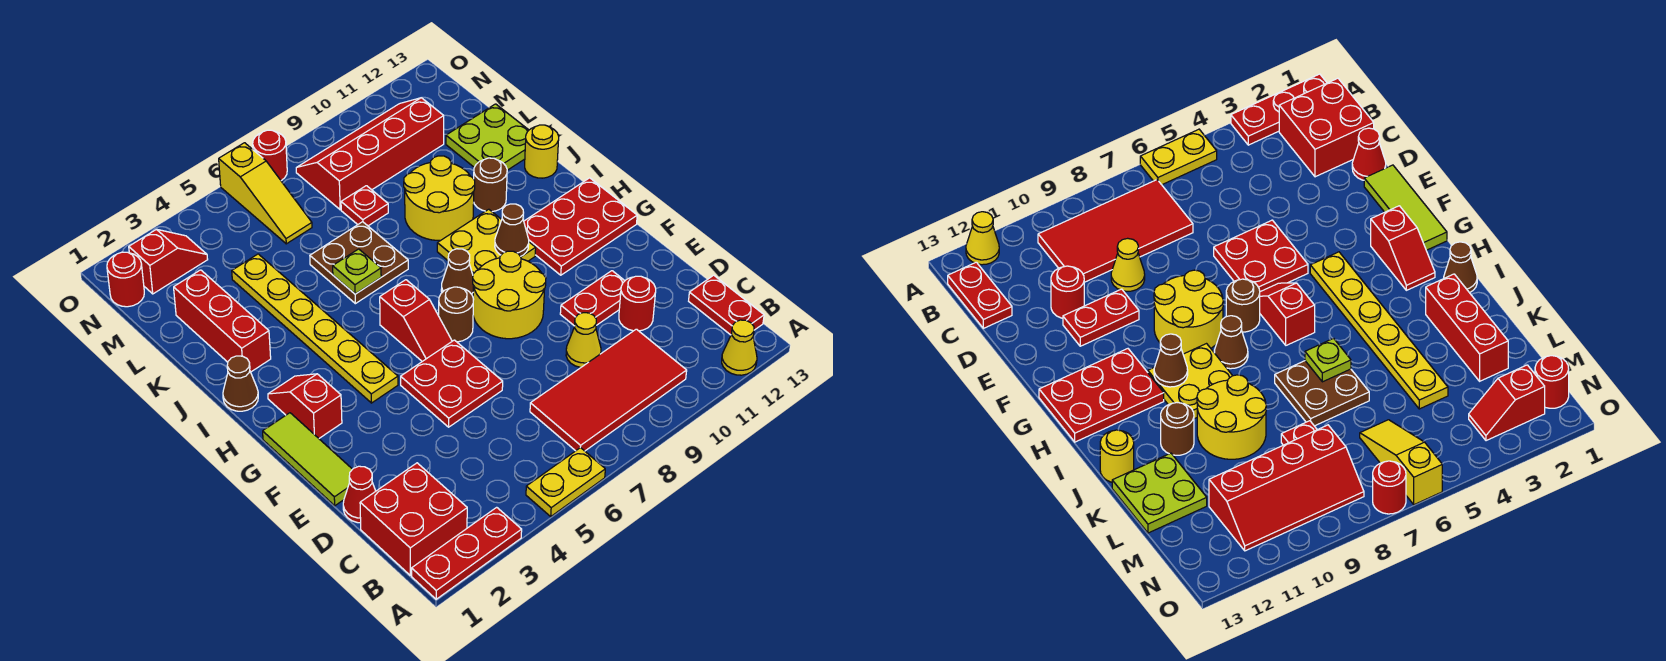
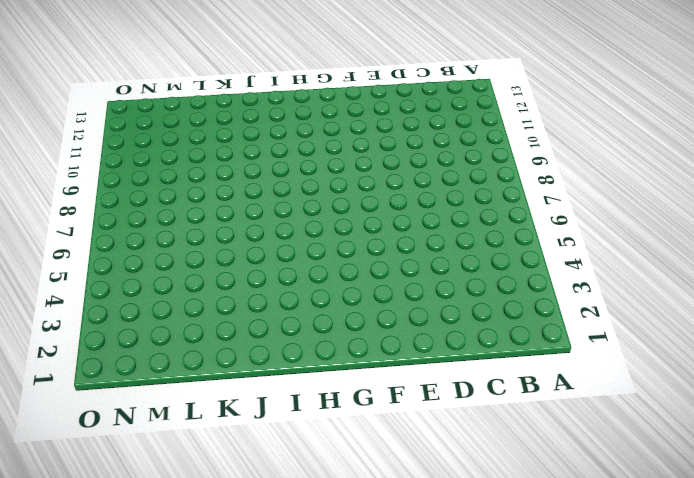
none -> red 1x3 plate [412,507,522,599]
none -> yellow 1x2 plate [526,448,605,516]
none -> yellow 1x1 cone [722,320,757,375]
none -> red 2x2 brick [360,463,467,575]

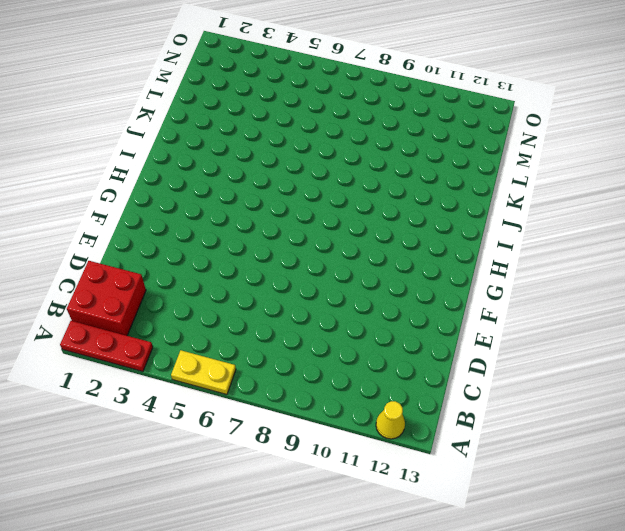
none -> red 2x4 tile [530,329,687,451]
none -> red 1x2 plate [689,275,764,335]
none -> red 1x1 cone [343,466,376,523]
none -> yellow 1x1 cone [566,313,601,367]

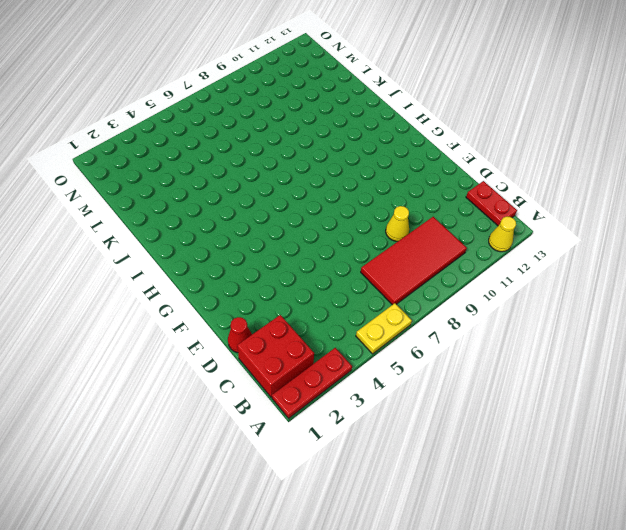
none -> red 1x1 round brick [619,276,656,331]
none -> lime 1x3 tile [263,413,352,506]
none -> red 2x2 plate [401,340,503,427]
none -> red 1x2 plate [560,271,625,326]

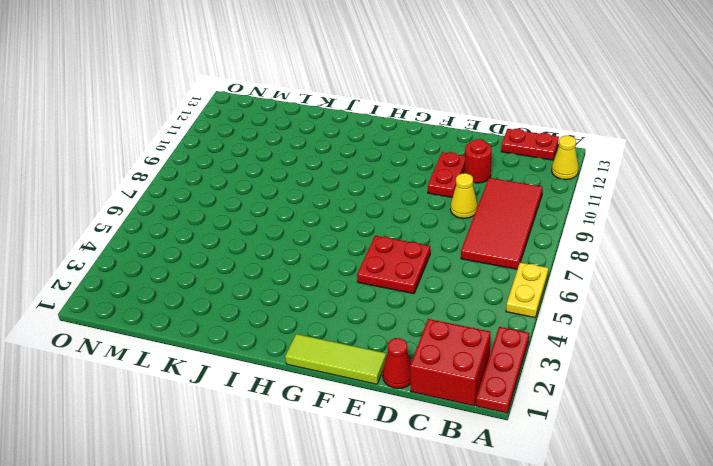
none -> yellow 2x2 round brick [473,251,546,339]
none -> red 1x2 slope [268,374,342,438]
none -> yellow 1x6 plate [232,254,398,403]
none -> red 1x2 slope [380,280,452,361]

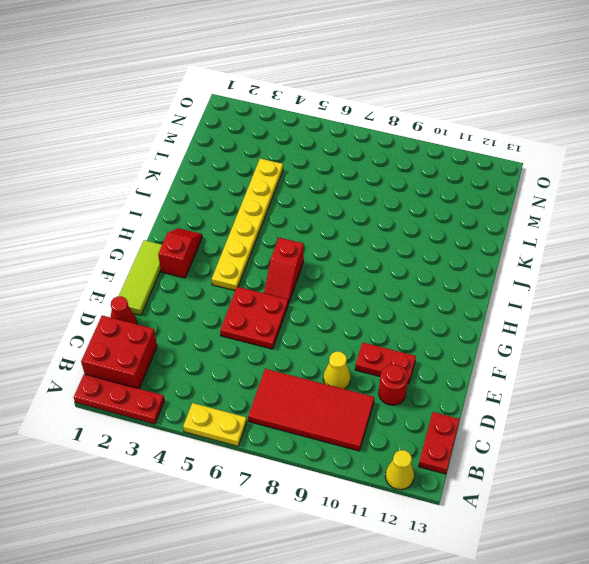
none -> yellow 2x2 round brick [473,251,546,339]
none -> brown 1x1 round brick [439,287,474,342]
none -> red 2x3 plate [524,178,637,275]
none -> brown 1x1 cone [441,249,473,296]

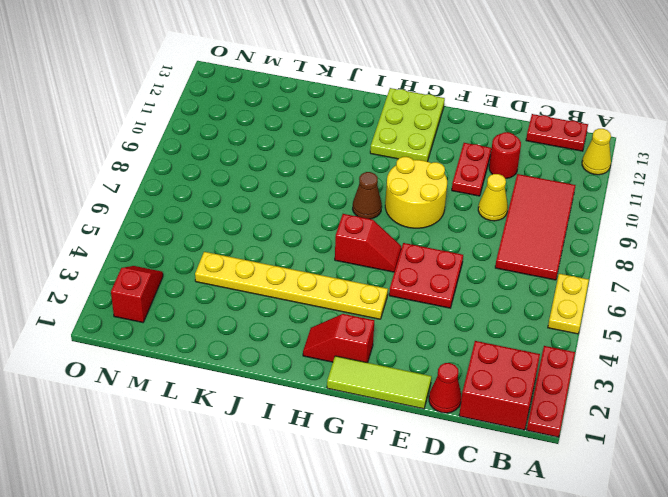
lime 2x3 plate [370,88,445,162] -> red 2x3 plate [524,178,637,275]
none -> brown 1x1 round brick [439,287,474,342]
none -> yellow 2x2 plate [437,209,536,274]
none -> brown 1x1 cone [223,356,258,411]
none -> red 1x3 brick [174,270,271,372]

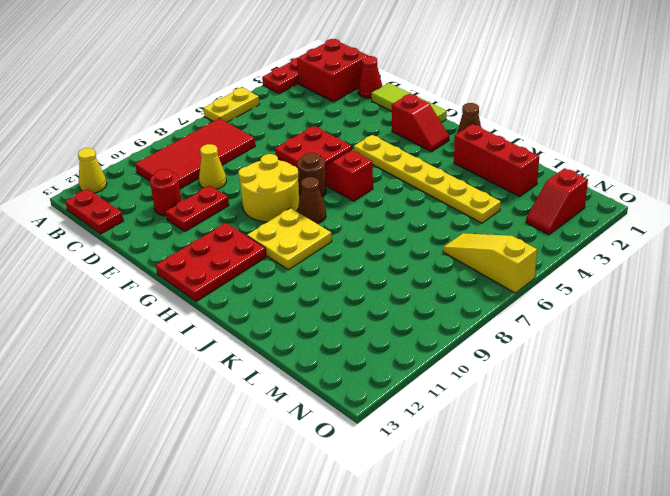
none -> brown 2x2 plate [310,222,408,304]
none -> yellow 2x2 round brick [404,156,475,240]
none -> brown 1x1 round brick [473,158,507,212]
none -> yellow 1x1 round brick [525,125,559,178]

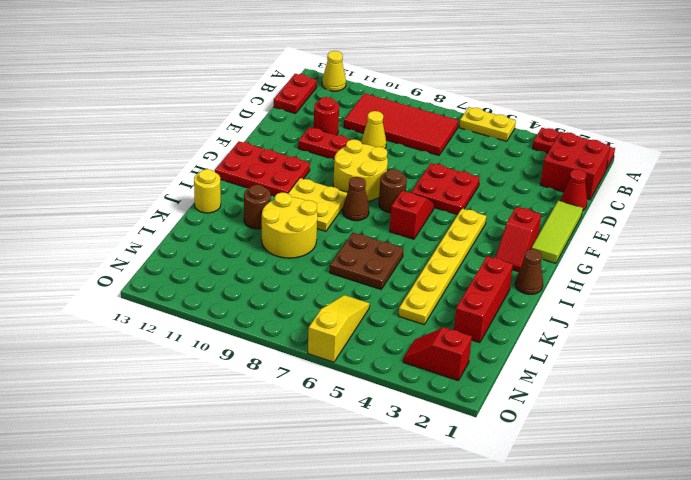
none -> lime 2x2 plate [446,104,529,170]
none -> red 1x1 plate [341,186,388,226]
none -> red 2x4 slope [296,98,444,210]
none -> red 1x1 round brick [107,252,144,307]

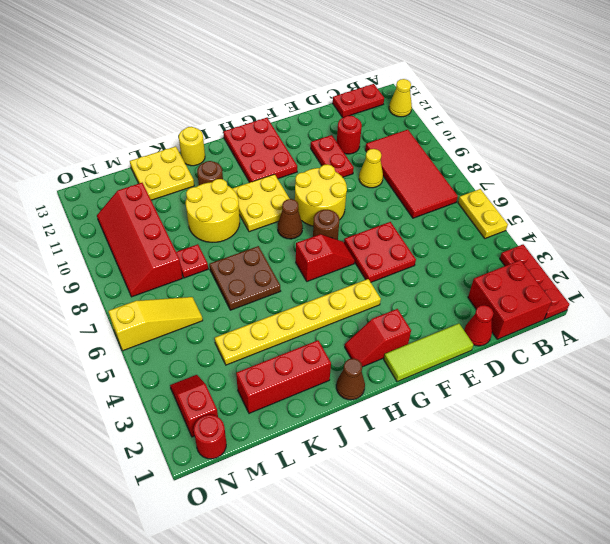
yellow 2x2 plate [130,146,194,200] -> lime 2x2 plate [446,104,529,170]
none -> red 1x1 round brick [253,130,287,181]
none -> brown 1x1 cone [495,204,529,256]
none -> lime 1x1 plate [333,249,381,294]

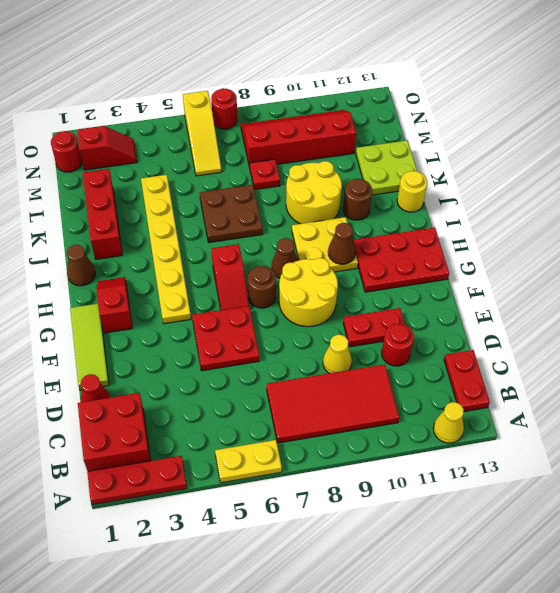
none -> lime 1x1 plate [333,249,381,294]

